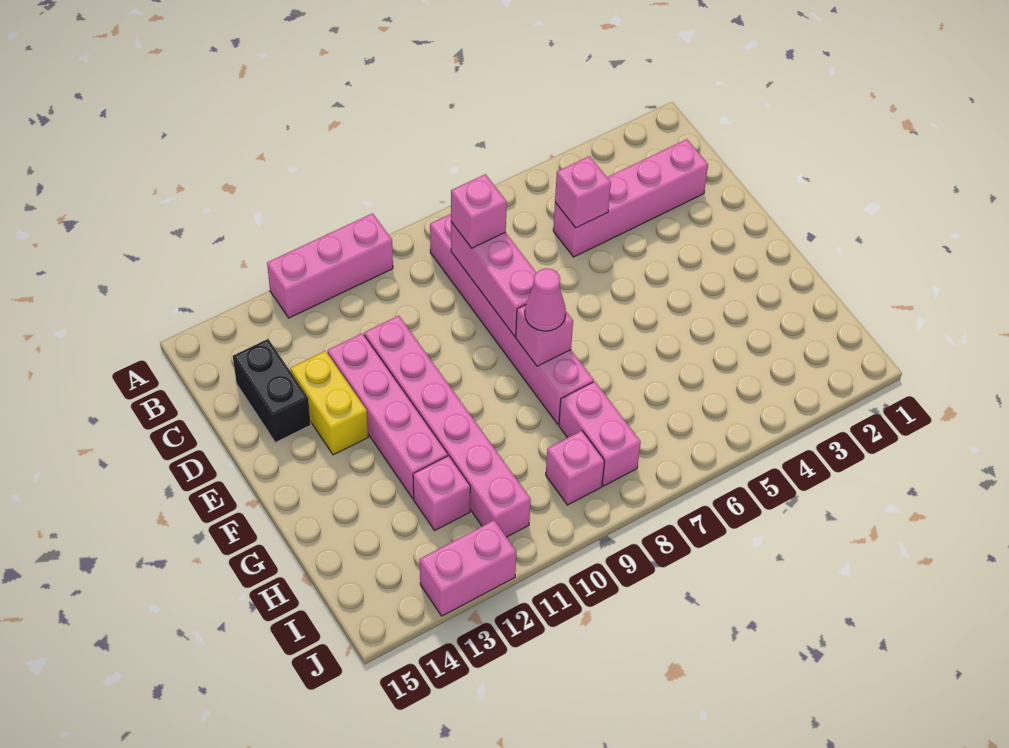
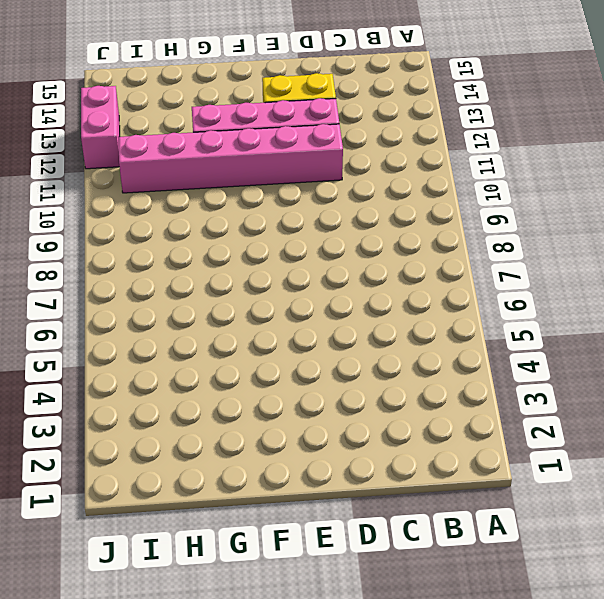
none -> pink 1x3 brick [267,213,393,318]
none -> pink 1x6 brick [430,214,594,424]
none -> pink 1x4 brick [553,139,708,257]

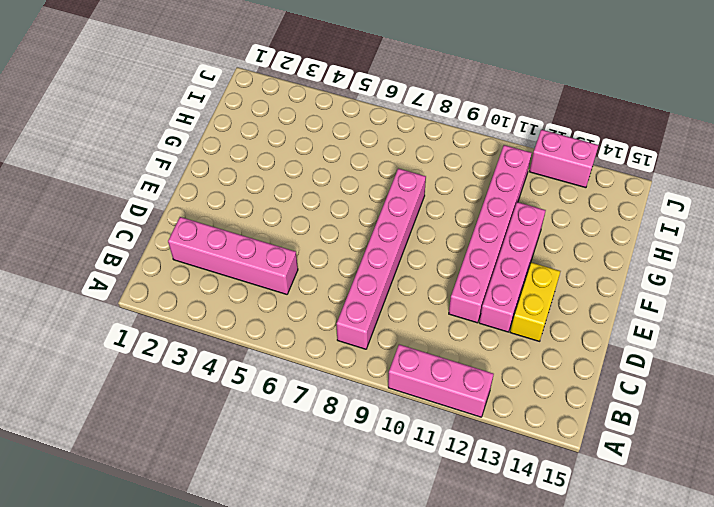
none -> black 1x2 brick [233,339,311,442]
none -> pink 1x2 brick [559,382,641,486]
none -> pink 1x1 brick [413,456,470,530]

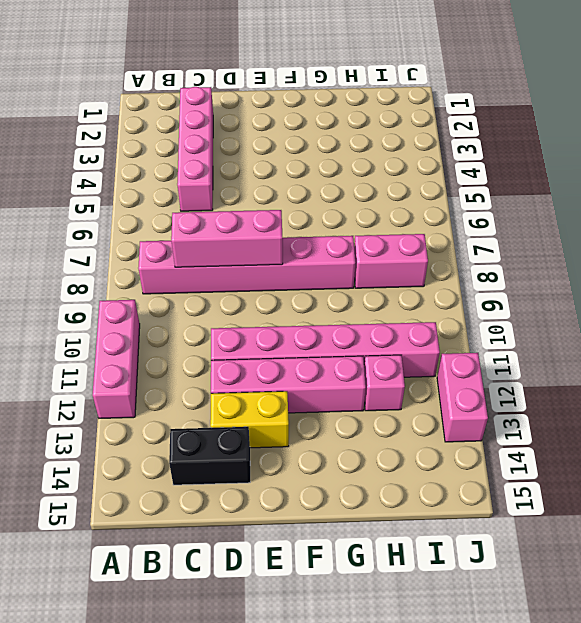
none -> pink 1x1 brick [546,431,604,505]
none -> pink 1x1 brick [555,156,611,228]
none -> pink 1x1 brick [516,305,573,366]

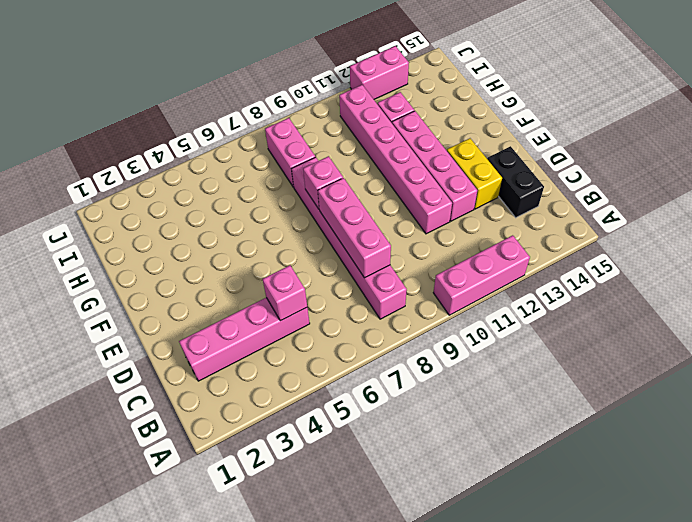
none -> pink 1x1 brick [546,431,604,505]
none -> pink 1x1 brick [451,174,507,248]
none -> pink 1x1 cone [525,268,566,331]

